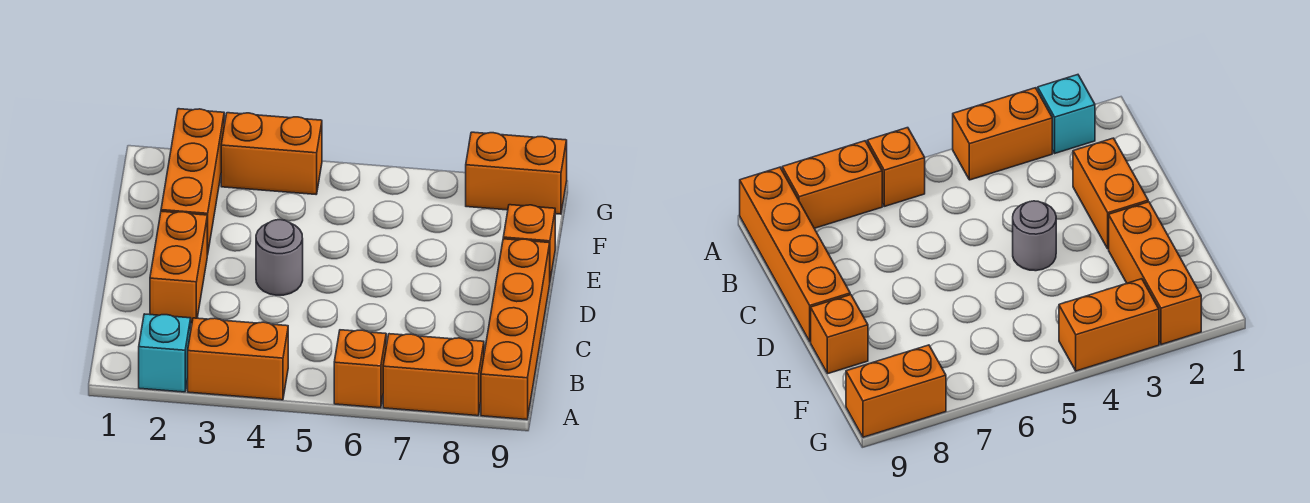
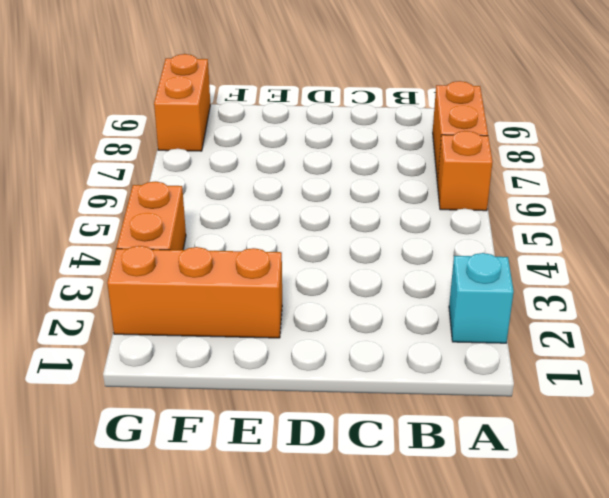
none -> orange 1x2 brick [188,318,288,400]
none -> orange 1x4 brick [481,239,550,420]

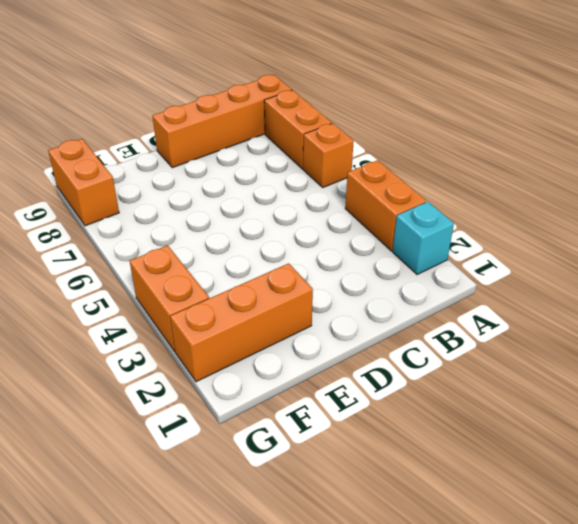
none -> orange 1x2 brick [150,211,207,323]
none -> grey 1x1 round brick [256,220,303,295]

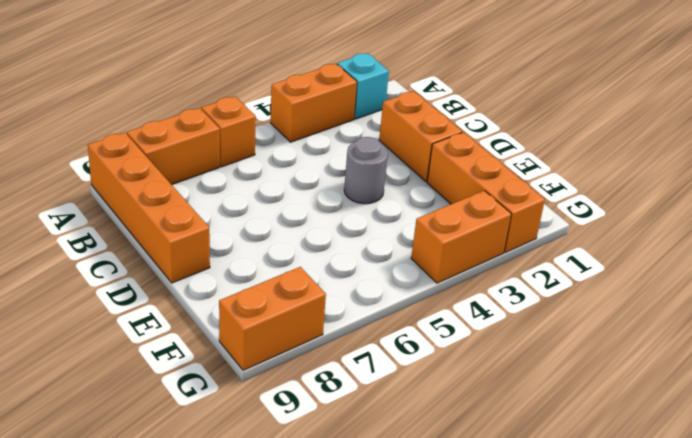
none -> orange 1x1 brick [503,205,555,279]

